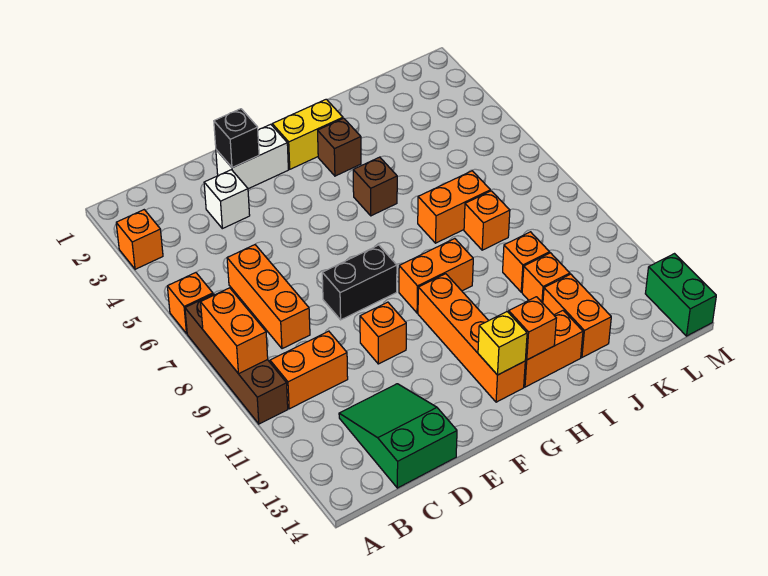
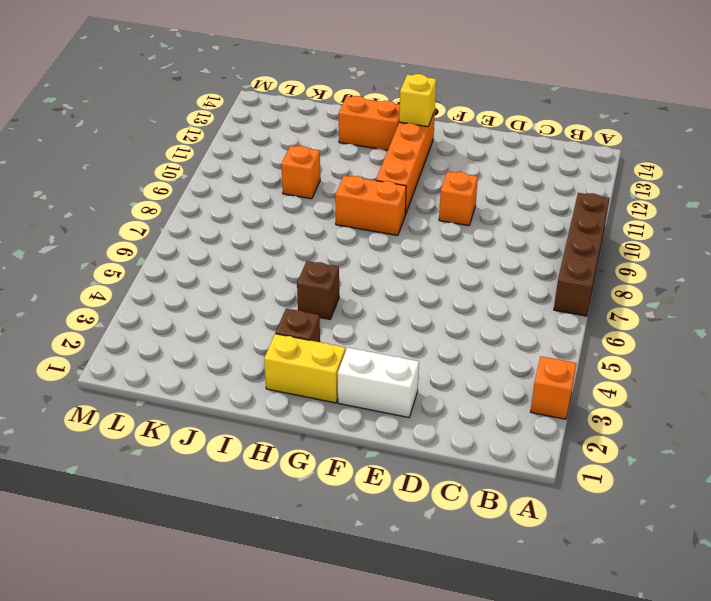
none -> orange 1x1 brick [167,273,213,333]
none -> orange 1x2 brick [270,331,348,409]
none -> orange 1x3 brick [227,245,310,349]

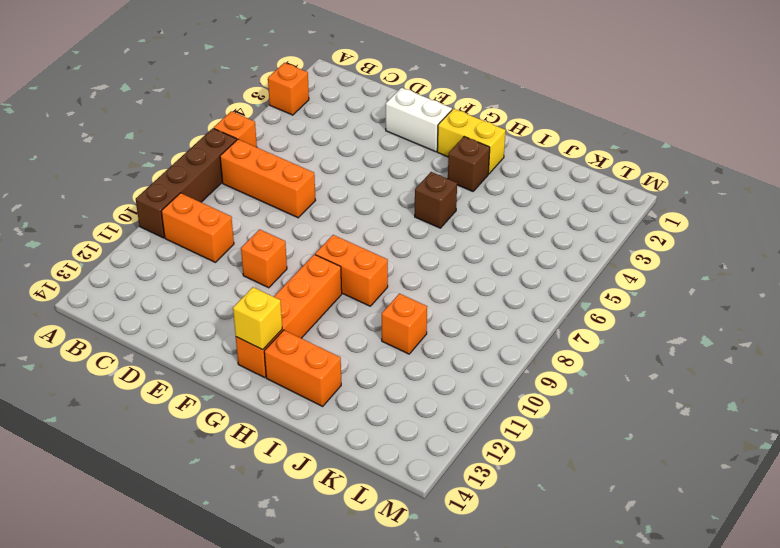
orange 1x3 brick [220,139,316,218] -> orange 1x3 brick turned to [227,245,310,349]
none -> green 2x3 slope [339,384,457,488]
none -> white 1x1 brick [204,170,250,229]
none -> black 1x2 brick [322,245,397,320]

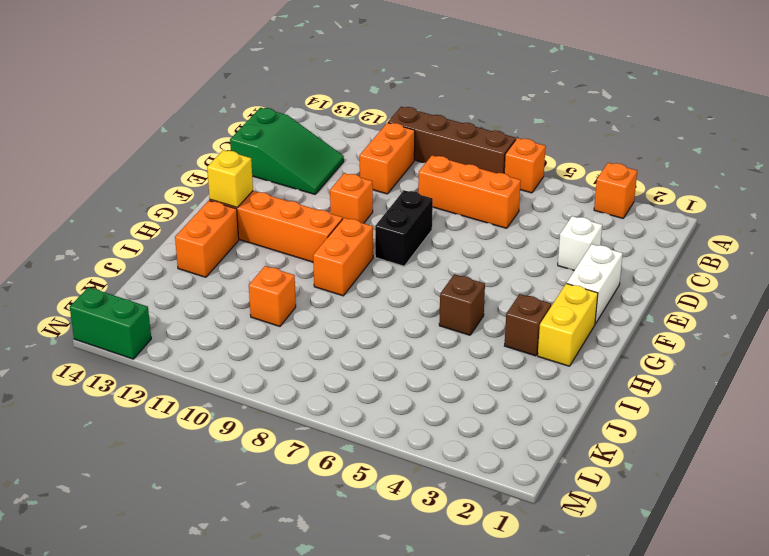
none -> orange 1x2 brick [418,171,490,243]
none -> orange 1x1 brick [464,191,510,250]
none -> orange 1x1 brick [522,253,570,303]

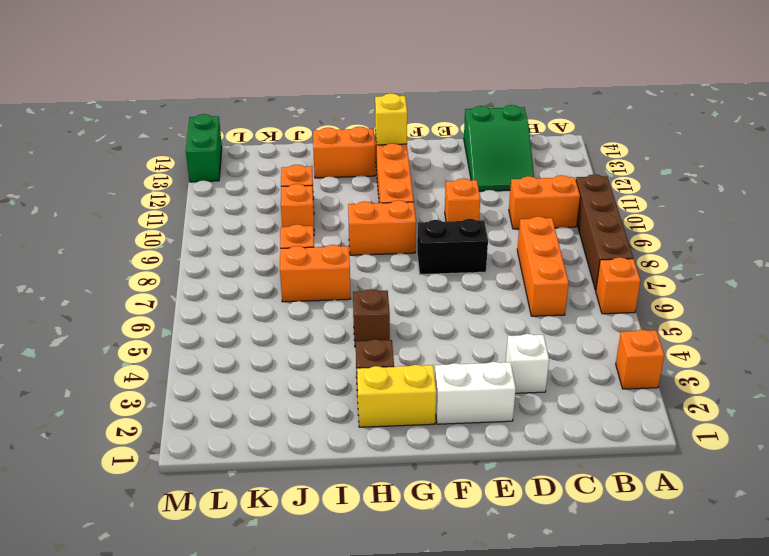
none -> orange 1x2 brick [543,274,611,357]
none -> orange 1x2 brick [201,288,268,374]
none -> black 1x1 brick [214,109,259,168]

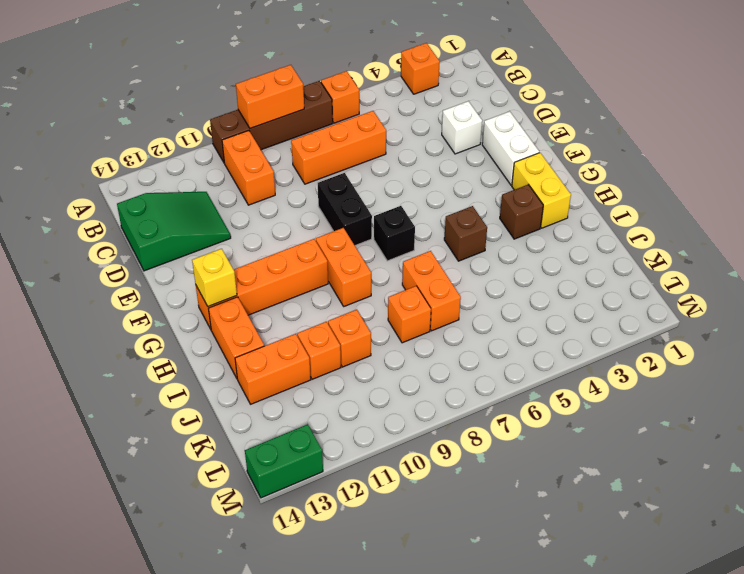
black 1x1 brick [374,206,415,261] -> black 1x1 brick moved to [214,109,259,168]
none -> orange 1x1 brick [360,302,406,364]
none -> orange 1x1 brick [509,297,556,360]

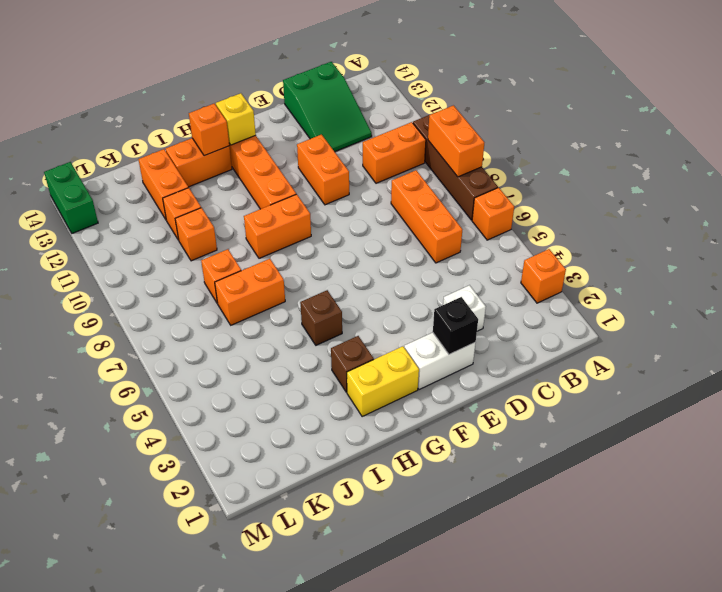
orange 1x2 brick [297,135,349,205] -> orange 1x1 brick [360,302,406,364]
none -> black 1x2 brick [322,245,397,320]

